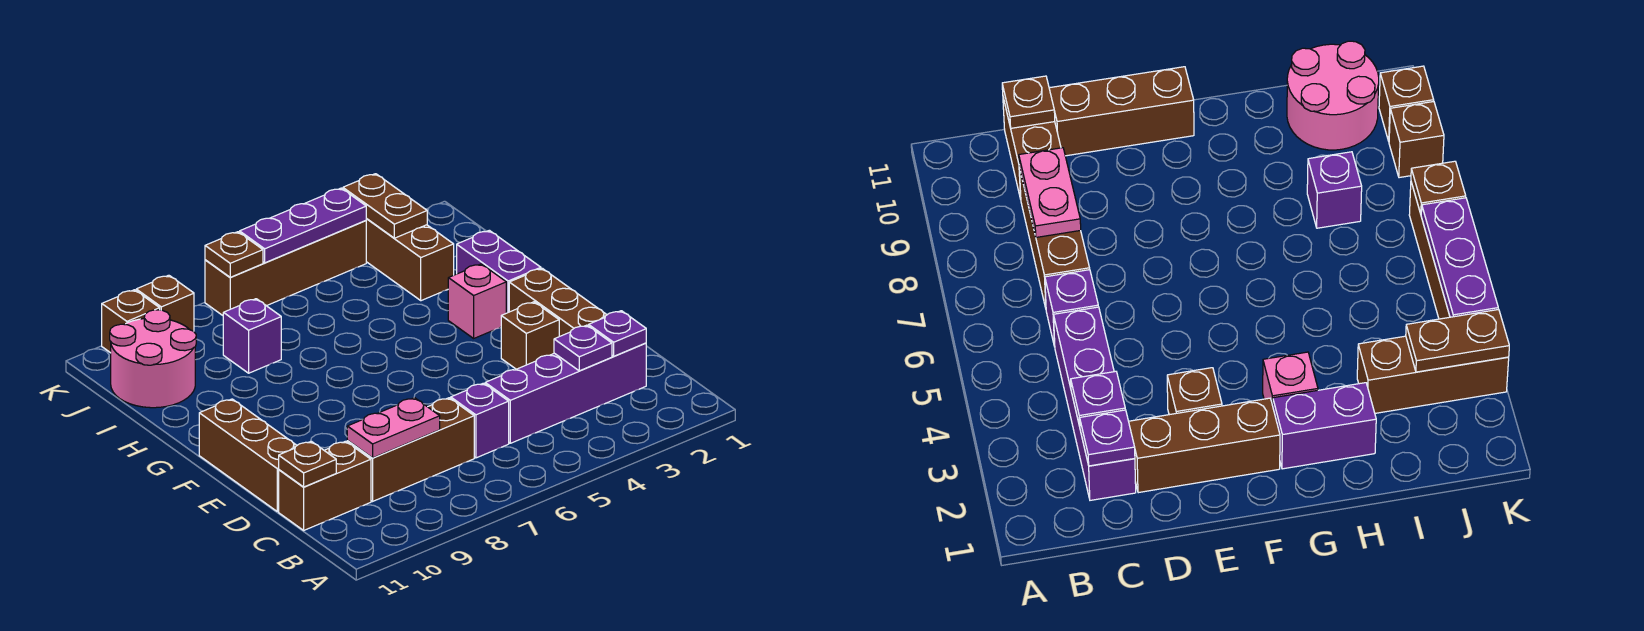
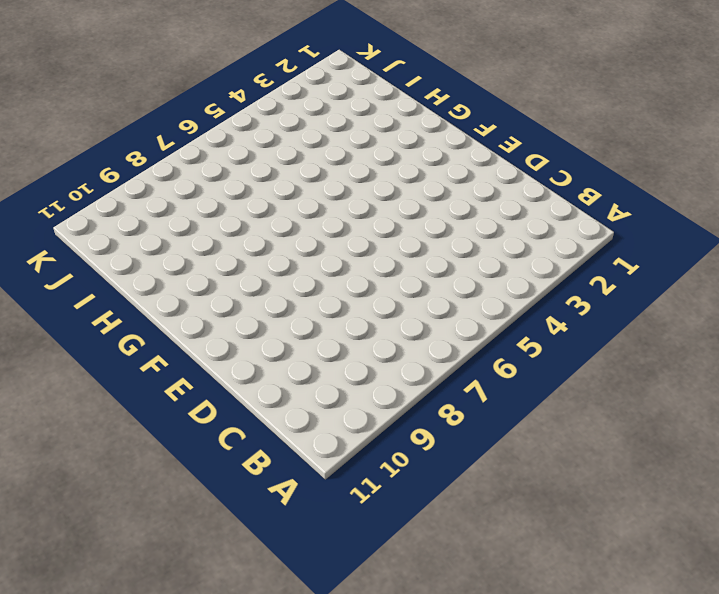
none -> purple 1x4 brick [485,343,646,443]
none -> purple 1x1 brick [451,383,509,458]
none -> brown 1x3 brick [347,398,474,501]

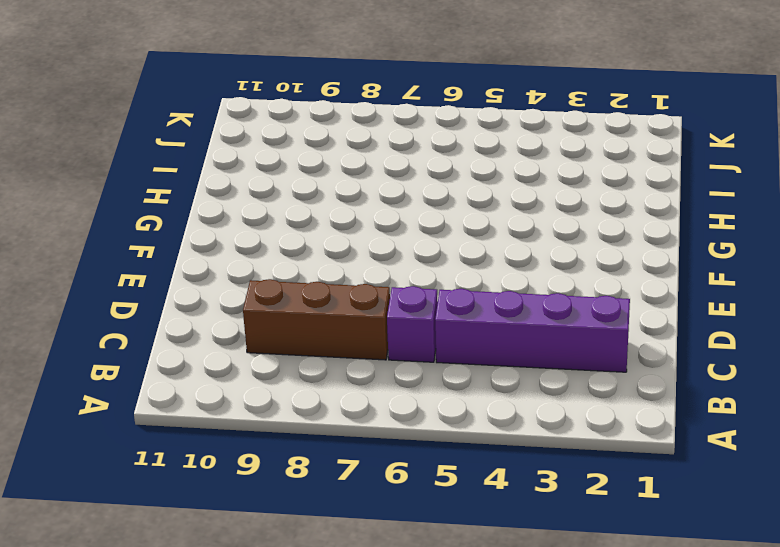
none -> brown 1x2 brick [279,441,371,530]
none -> brown 1x3 brick [509,268,607,336]
none -> brown 1x3 brick [199,399,297,511]

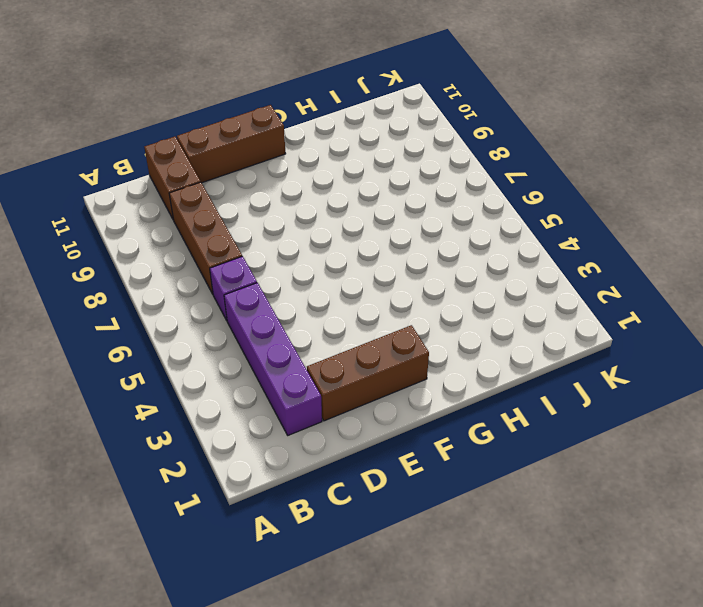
none -> brown 1x1 brick [501,302,559,369]
none -> purple 1x2 brick [457,230,541,313]
none -> pink 1x1 brick [448,264,506,338]

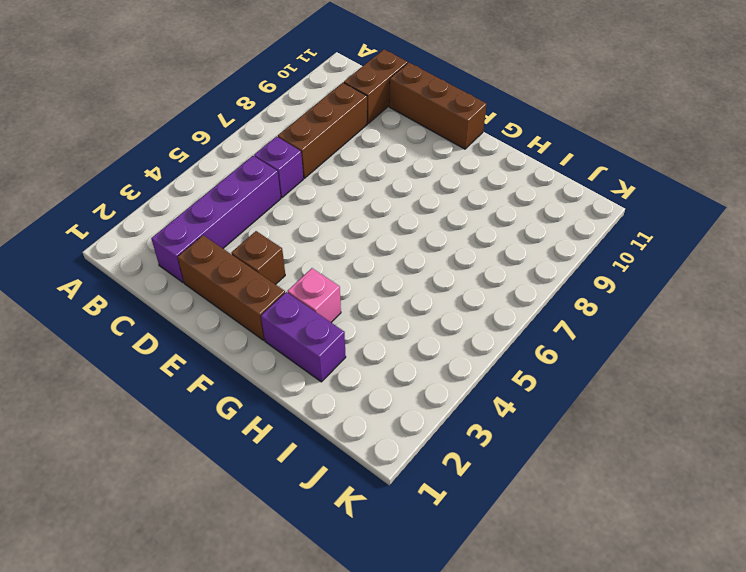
none -> brown 1x3 brick [366,219,454,301]
none -> purple 1x1 brick [223,299,281,373]
none -> pink 2x2 round brick [110,310,196,408]

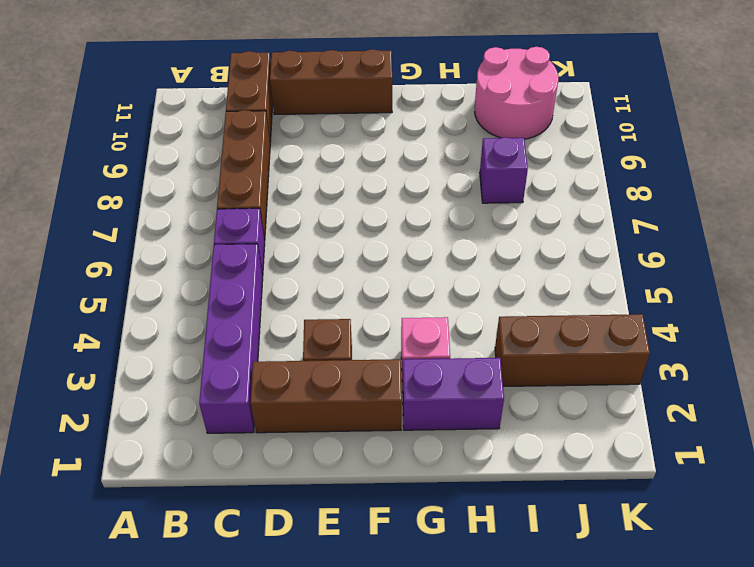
none -> brown 1x4 brick [205,221,366,315]
none -> brown 1x1 brick [136,275,194,331]
none -> brown 1x1 brick [102,290,160,353]

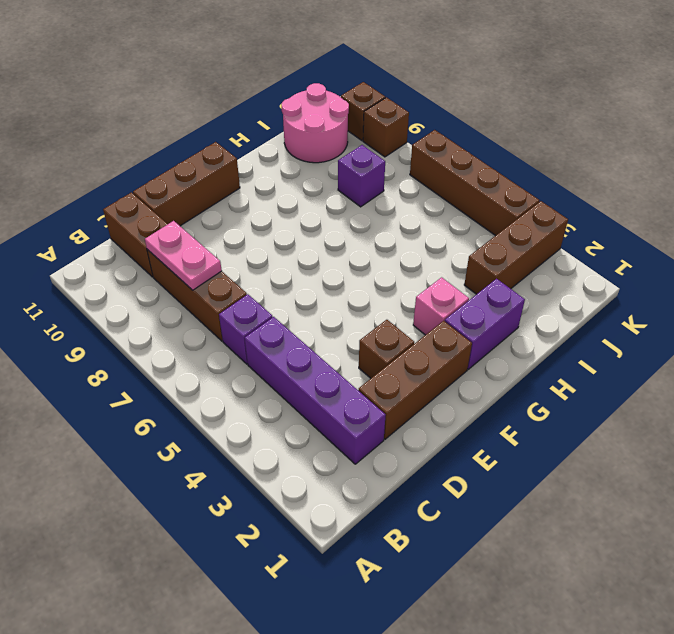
none -> purple 1x1 plate [589,311,646,356]
none -> purple 1x1 plate [554,325,612,371]
none -> brown 1x1 plate [279,441,336,487]

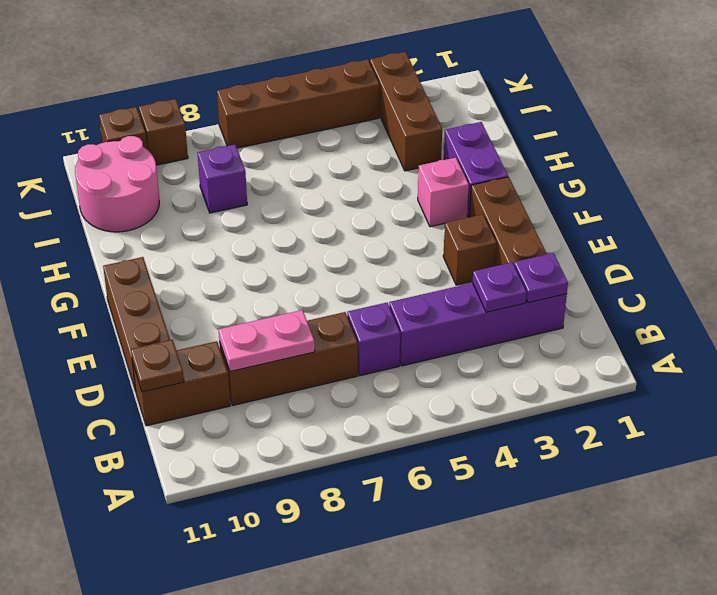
none -> brown 1x2 plate [343,174,427,238]
none -> purple 1x3 plate [240,188,366,263]
none -> brown 1x1 plate [205,232,263,277]

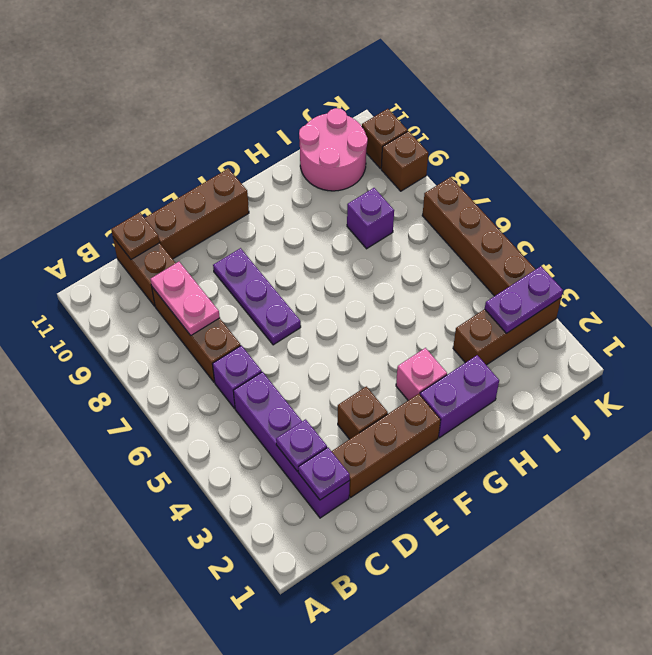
purple 1x3 plate [213,248,301,345] -> purple 1x3 plate moved to [240,188,366,263]
purple 1x2 plate [485,266,563,333] -> brown 1x2 plate [343,174,427,238]
none -> brown 1x1 plate [205,232,263,277]

